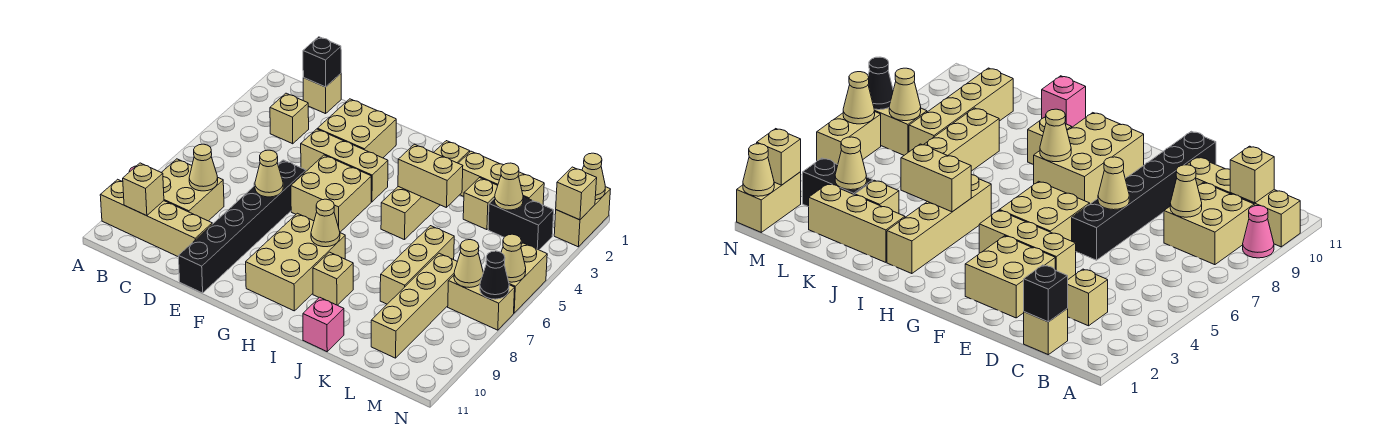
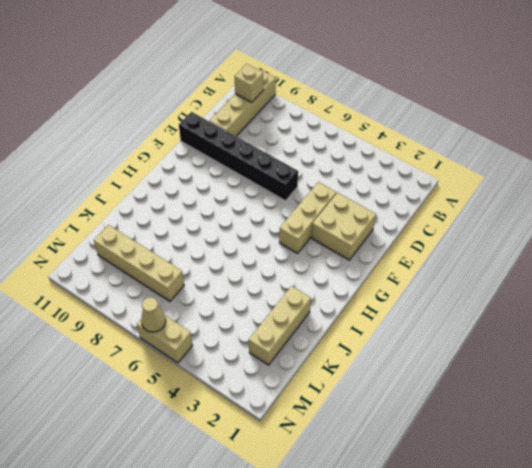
none -> pink 1x1 cone [1243,206,1274,258]
none -> tan 2x2 brick [161,159,224,221]
none -> tan 1x1 brick [303,74,341,114]
none -> tan 1x1 brick [270,93,309,144]

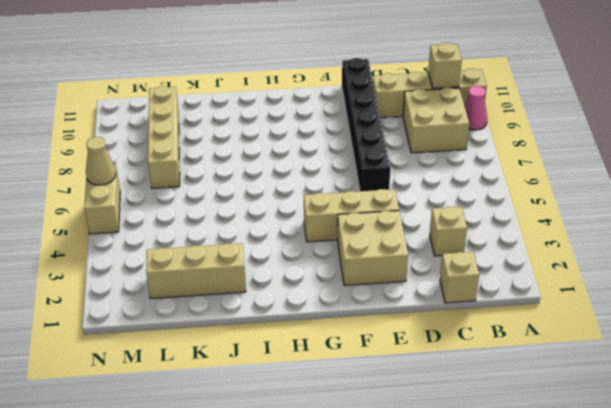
none -> tan 2x2 brick [291,155,371,232]
none -> tan 2x3 brick [246,213,345,311]
none -> tan 1x4 brick [381,141,470,240]
none -> tan 1x1 brick [313,252,353,305]

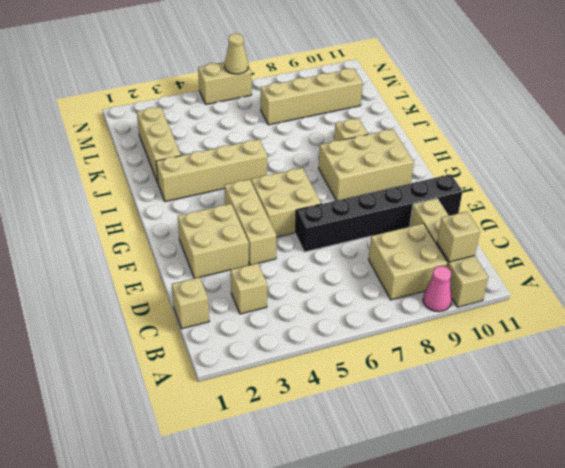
none -> pink 1x1 brick [303,297,344,352]
none -> tan 1x1 brick [463,178,498,230]
none -> tan 1x3 brick [380,226,454,304]
none -> black 1x2 brick [488,197,554,250]

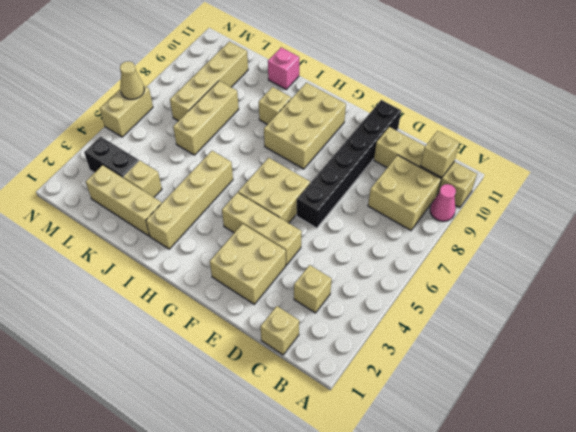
none -> tan 1x2 brick [448,276,515,330]
none -> tan 1x2 brick [554,187,611,247]
none -> black 1x1 brick [303,37,341,87]
none -> tan 1x1 cone [189,144,218,191]

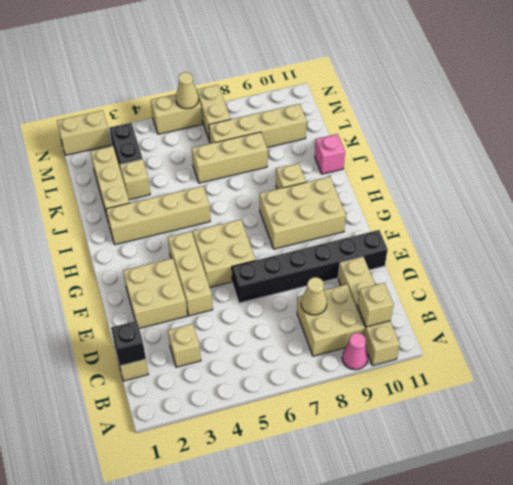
none -> tan 1x1 cone [255,150,283,197]
none -> tan 1x1 cone [311,199,340,247]
none -> tan 1x2 brick [398,144,463,208]
none -> tan 1x1 cone [495,163,523,210]

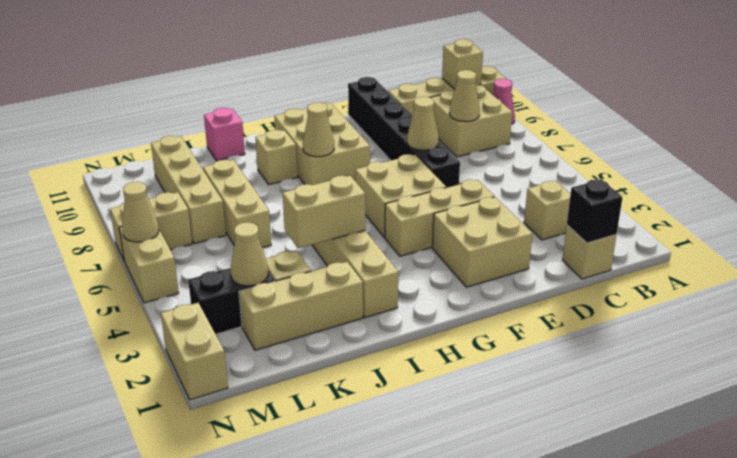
none -> tan 1x1 cone [454,240,483,288]
none -> tan 1x1 cone [582,153,605,200]
none -> tan 1x1 brick [556,167,597,220]
none -> black 1x1 cone [480,251,509,299]

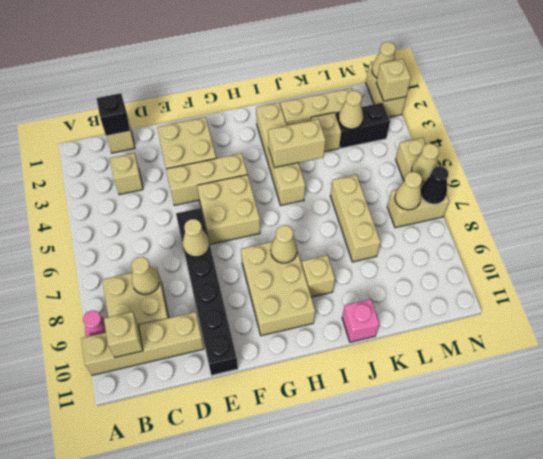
none -> tan 1x4 brick [371,253,457,358]

